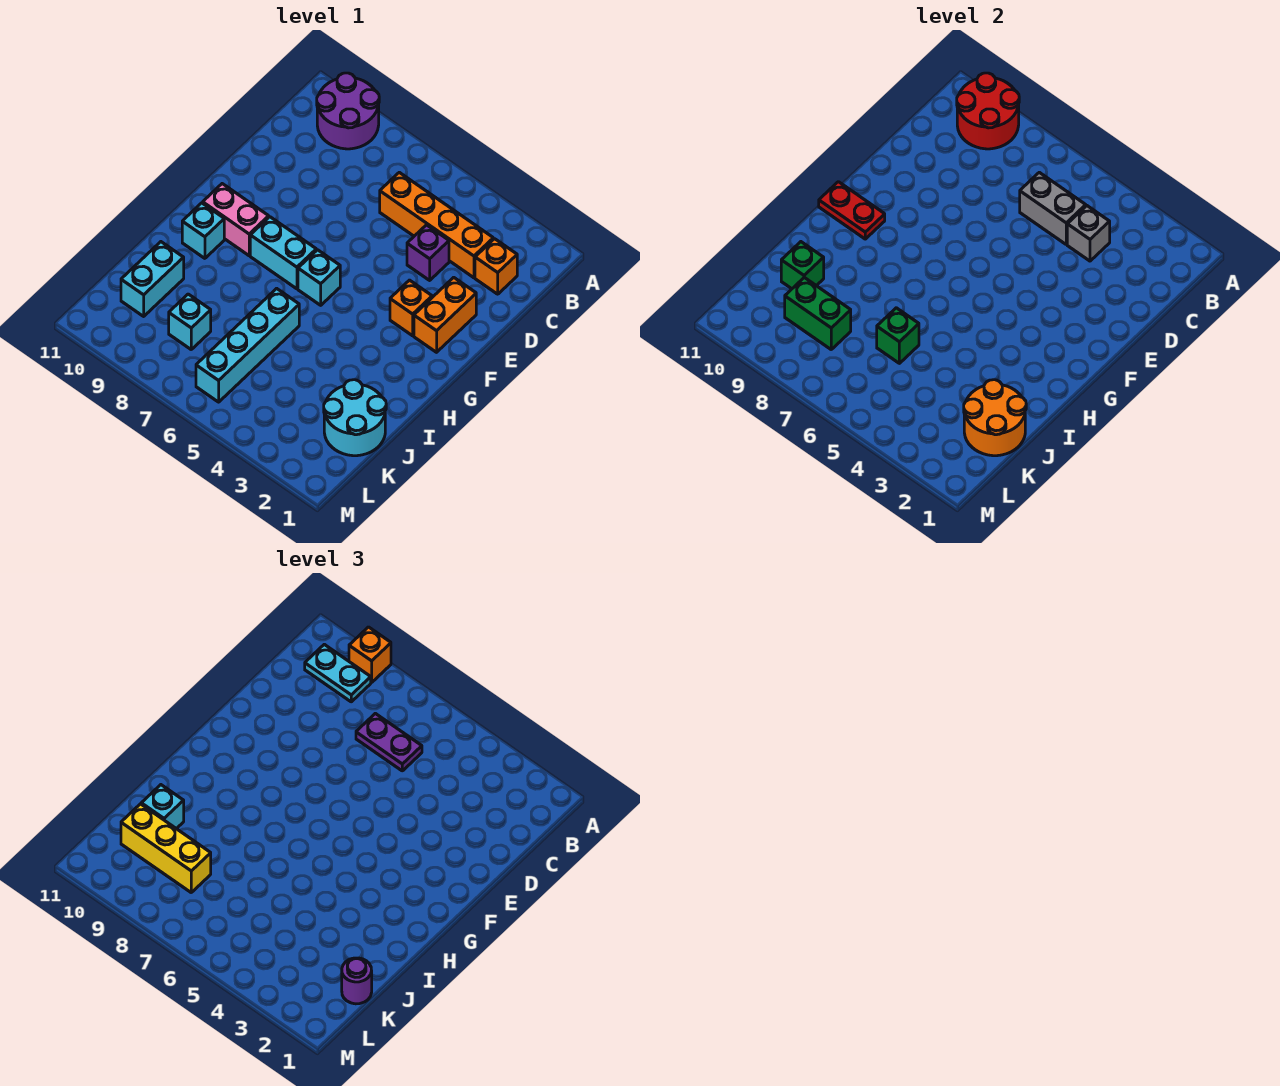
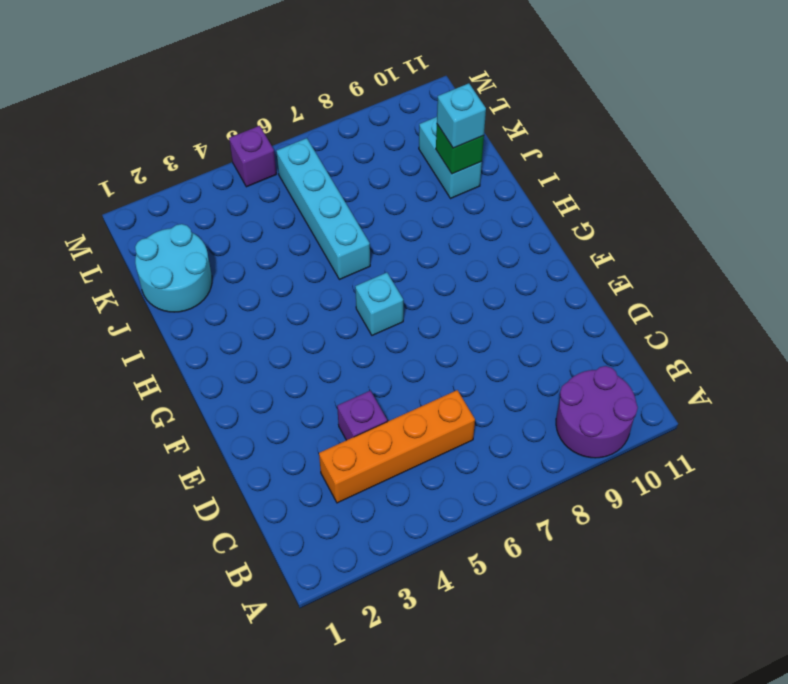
purple 1x1 brick [229,126,277,187] -> none
none -> orange 1x1 brick [475,239,517,294]
none -> orange 1x2 brick [414,277,476,352]
none -> orange 1x1 brick [390,280,432,336]

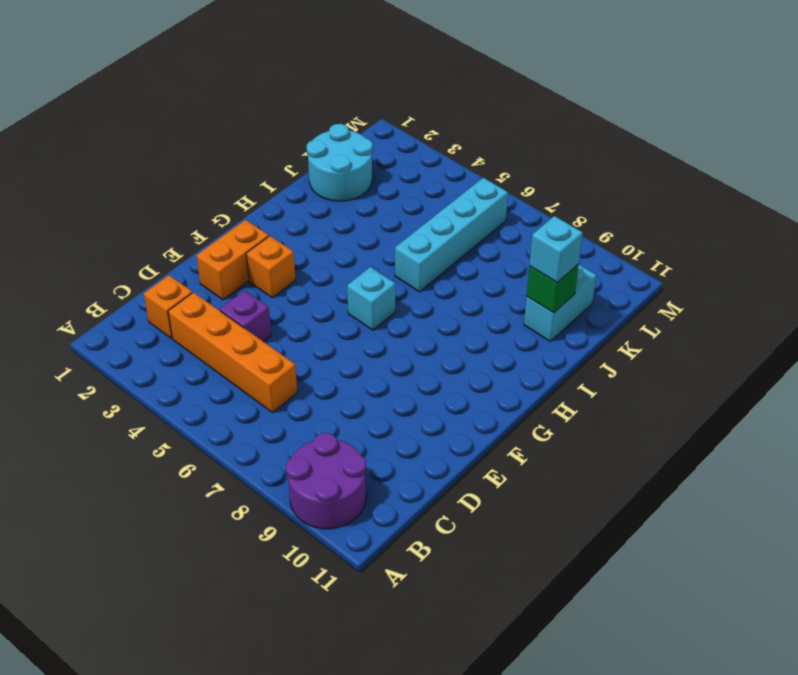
none -> cyan 1x2 brick [250,217,316,289]
none -> pink 1x2 brick [203,184,269,256]
none -> cyan 1x1 brick [182,203,224,258]

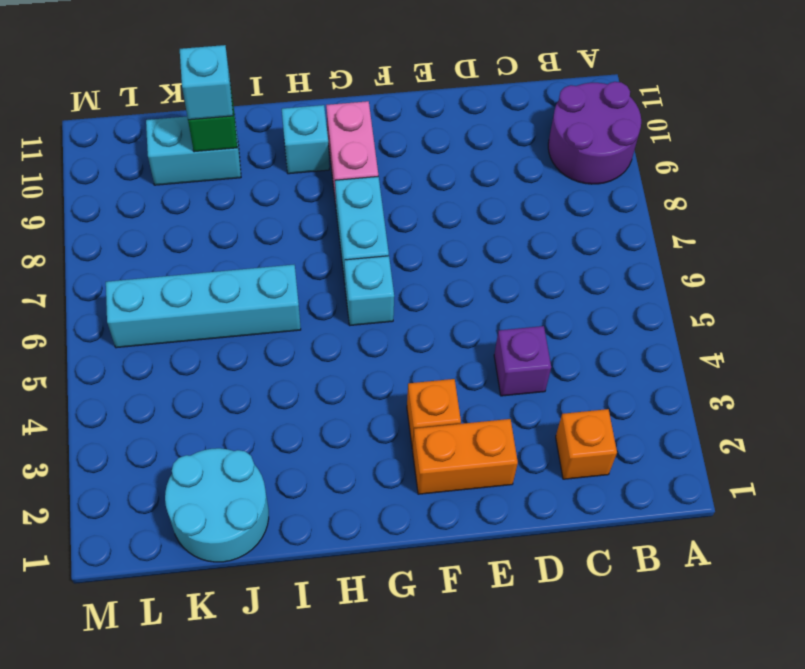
none -> orange 1x4 brick [380,172,493,278]
none -> cyan 1x1 brick [169,294,211,349]
none -> red 2x2 round brick [957,73,1019,149]

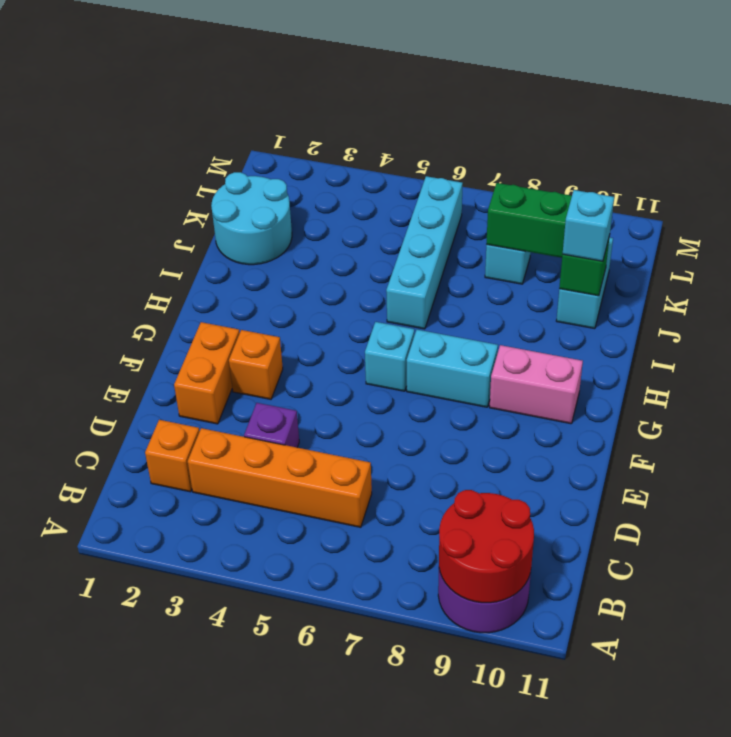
none -> cyan 1x1 brick [182,203,224,258]
none -> grey 1x1 brick [1067,206,1110,261]
none -> grey 1x2 brick [1020,172,1086,244]

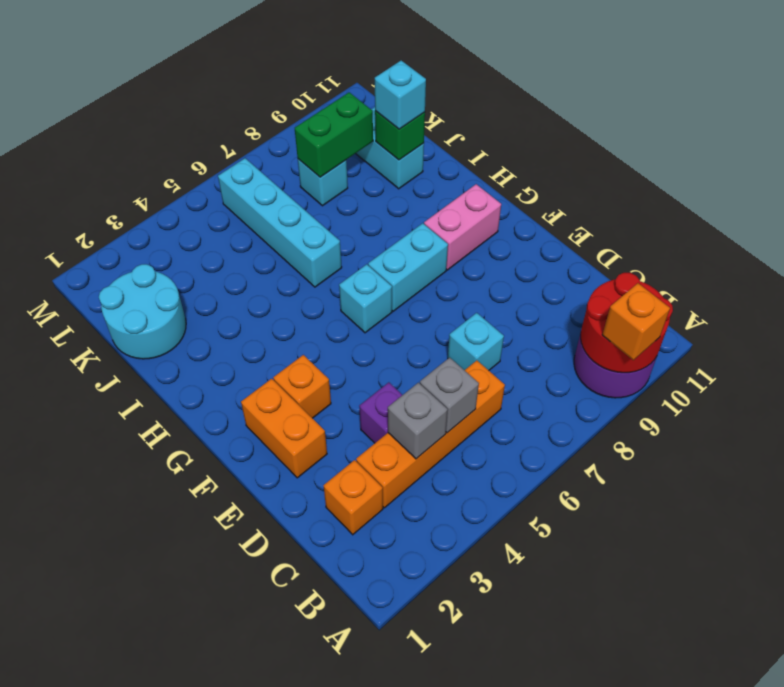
grey 1x1 brick [420,357,479,433] -> grey 1x2 brick [1020,172,1086,244]
cyan 1x1 brick [448,313,504,370] -> cyan 1x1 brick moved to [182,203,224,258]
none -> red 1x2 plate [819,182,885,239]
none -> orange 2x2 round brick [964,380,1026,456]
none -> green 1x1 brick [877,308,919,363]

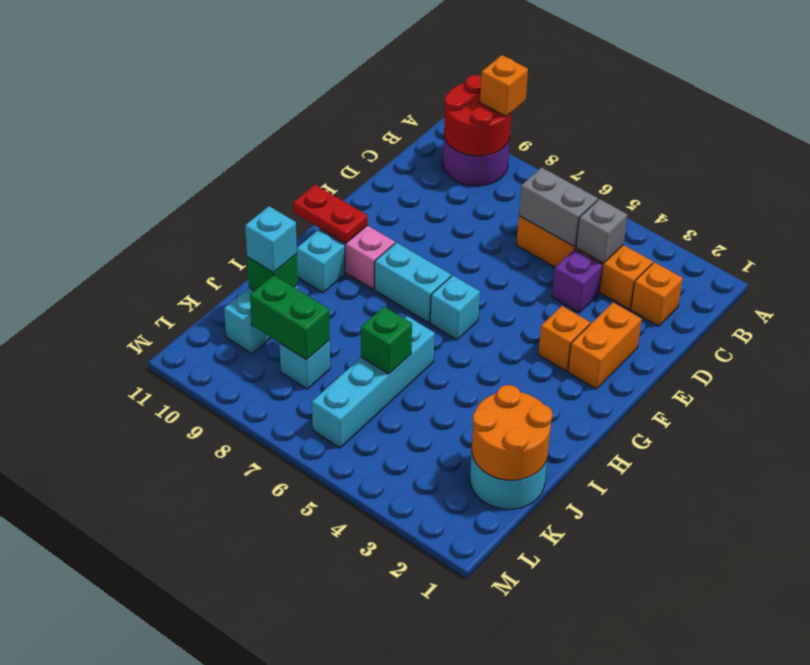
none -> cyan 1x2 plate [305,644,371,702]
none -> purple 1x2 plate [356,713,422,771]
none -> purple 1x1 round brick [342,958,372,1004]

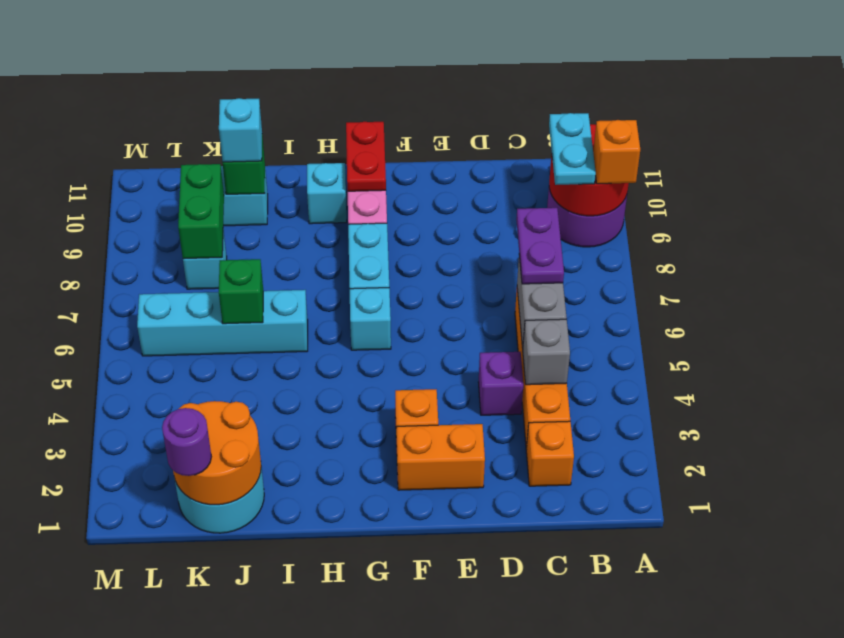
none -> yellow 1x3 brick [121,804,211,892]

